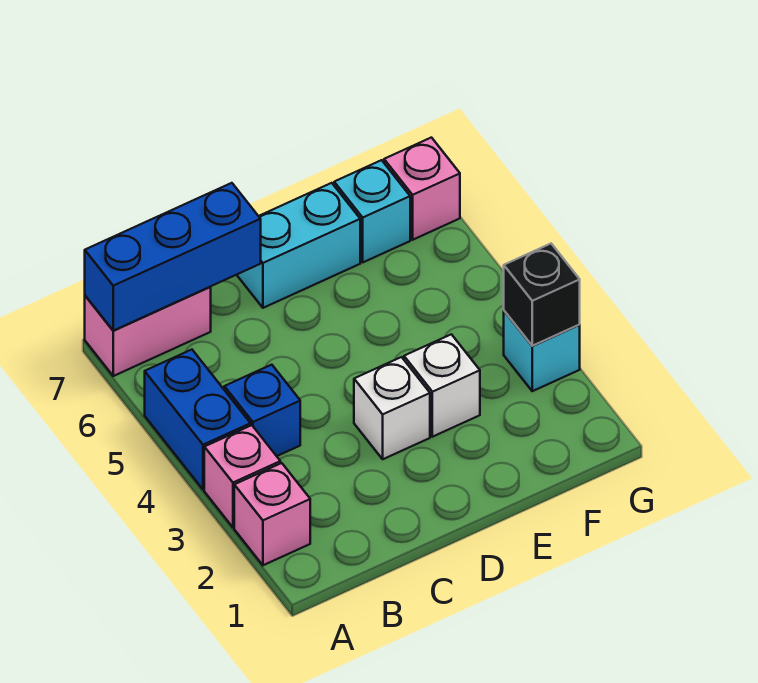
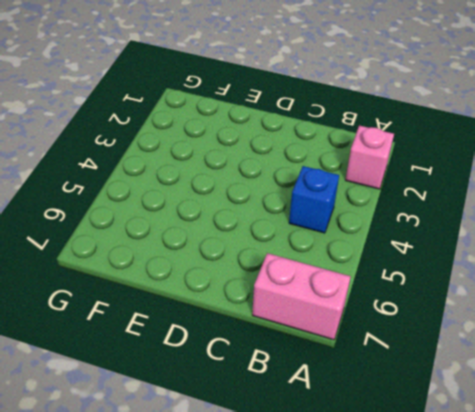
none -> pink 1x1 brick [204,425,280,527]
none -> blue 1x2 brick [145,350,251,490]
none -> white 1x1 brick [354,357,430,459]

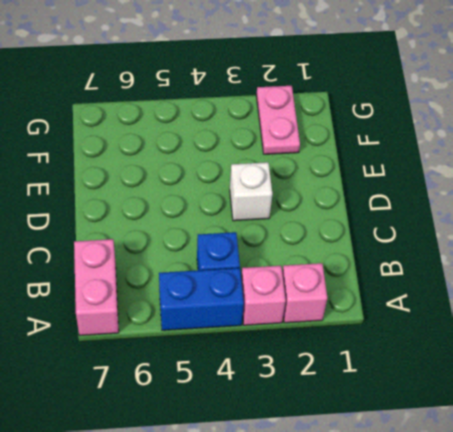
pink 1x2 plate [256,86,300,154] -> none
none -> cyan 1x2 brick [237,183,360,308]
none -> white 1x1 brick [404,334,480,437]
none -> cyan 1x1 brick [334,160,410,262]

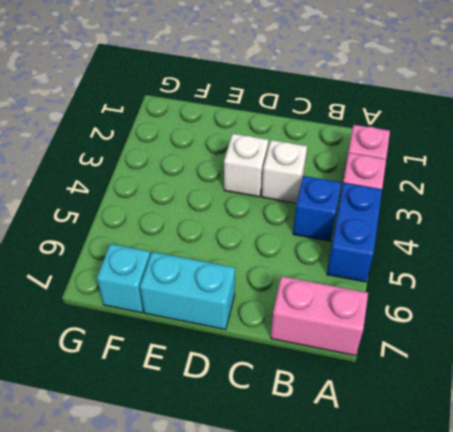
white 1x1 brick [262,140,307,203] -> white 1x1 brick moved to [404,334,480,437]
none -> cyan 1x1 brick [504,311,580,391]
none -> pink 1x1 brick [384,138,460,240]
none -> blue 1x3 brick [85,183,261,331]

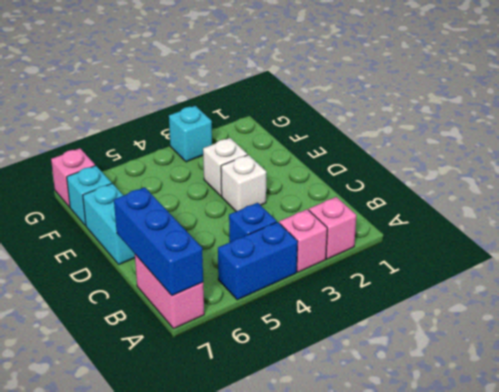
none -> black 1x1 brick [504,244,580,346]

